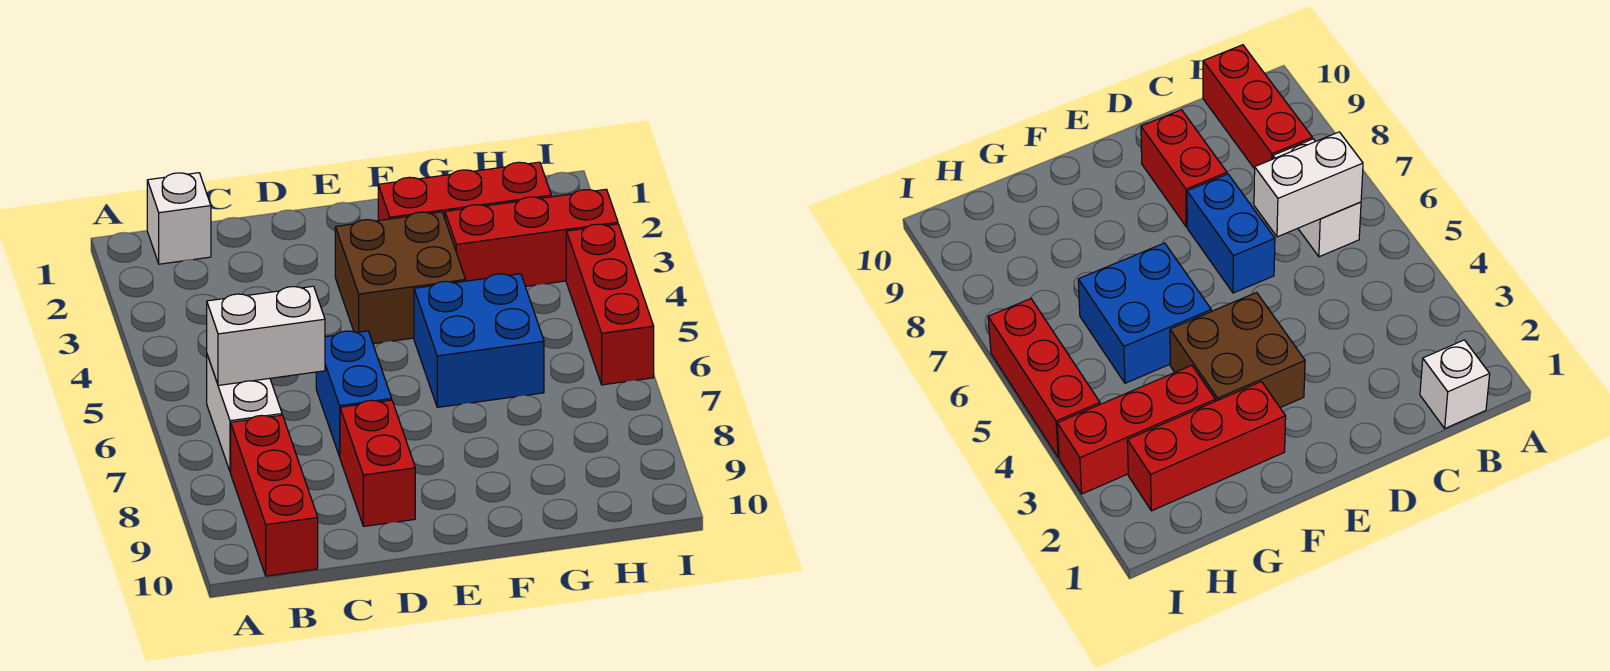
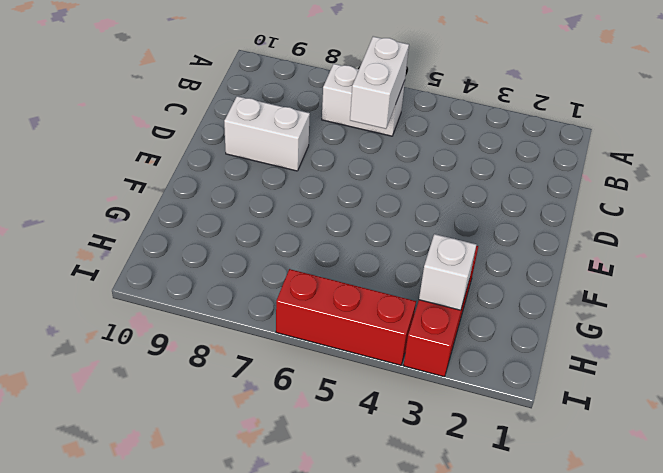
white 1x2 brick [224,96,310,171] -> red 1x2 brick [340,400,415,526]
white 1x1 brick [419,234,476,310] -> white 1x1 brick moved to [147,173,211,264]
none -> red 1x3 brick [231,415,318,576]
none -> blue 1x2 brick [316,331,392,457]

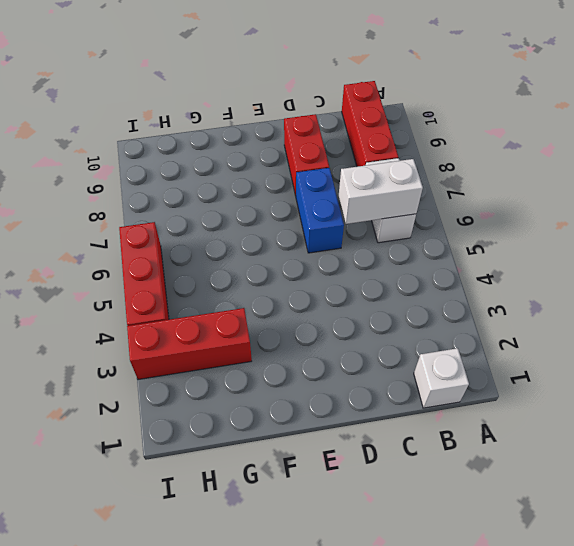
none -> brown 2x2 brick [335,212,466,344]
none -> red 1x3 brick [378,162,551,221]

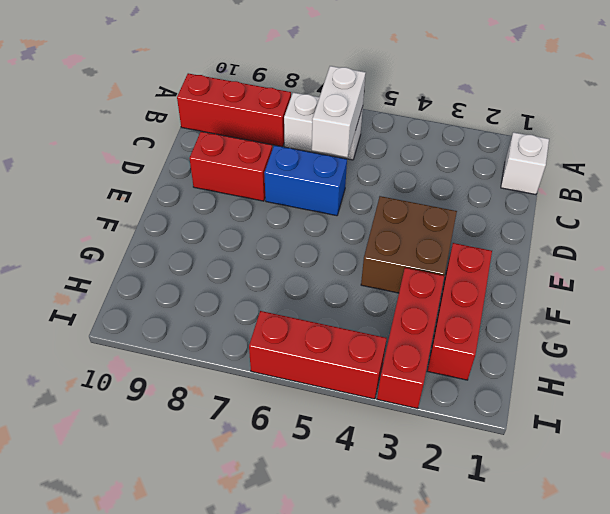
none -> blue 2x2 brick [414,274,544,407]

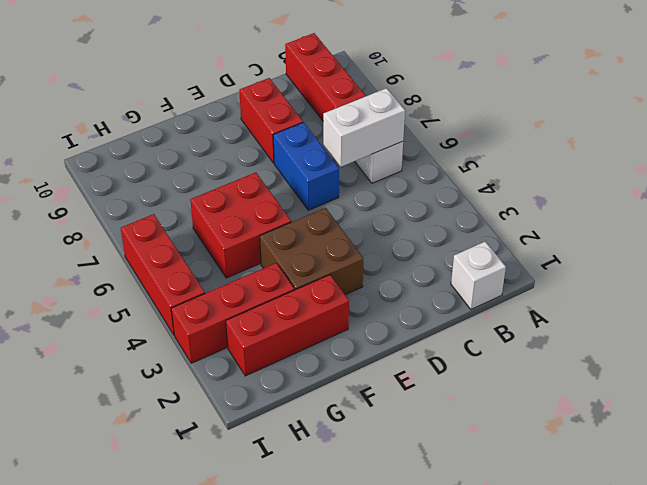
red 2x2 brick [190,172,291,278] -> blue 2x2 brick [414,274,544,407]

